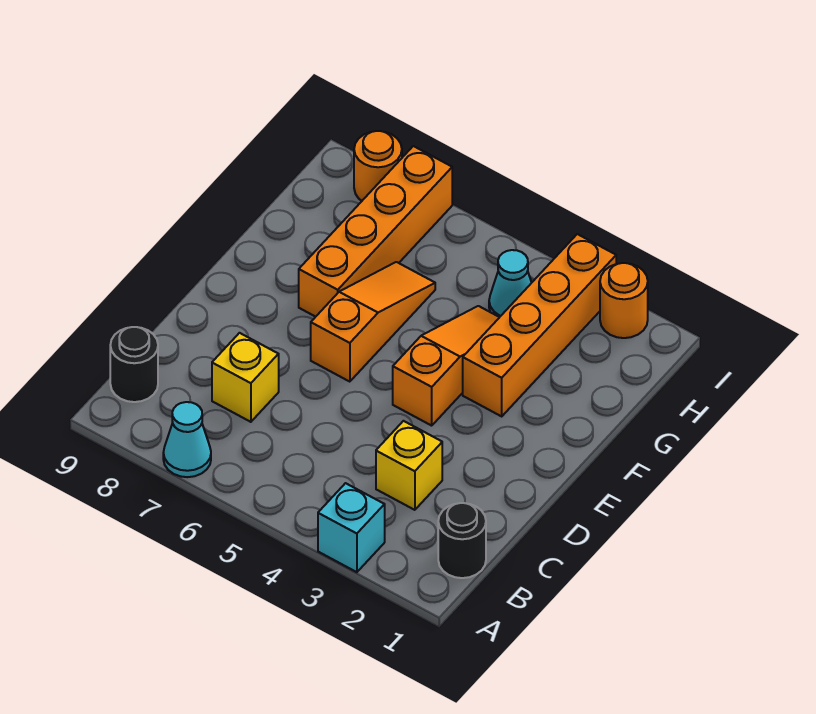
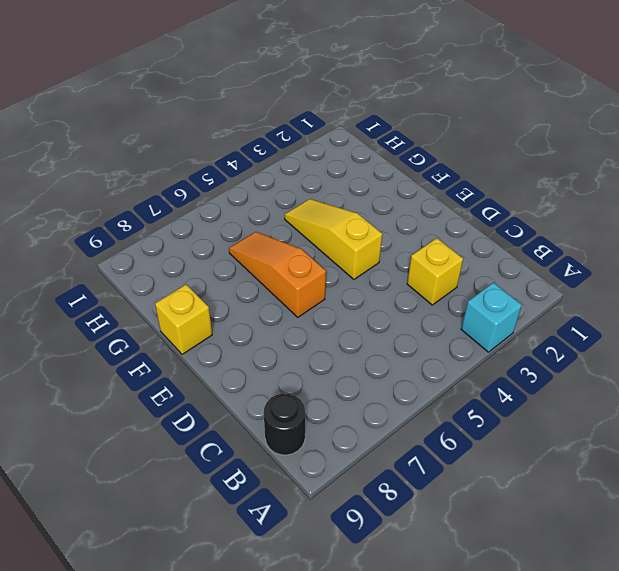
yellow 1x3 slope [285,199,382,279] -> orange 1x3 slope [393,306,499,426]
yellow 1x1 brick [155,285,212,354] -> yellow 1x1 brick moved to [212,333,279,422]
none -> cyan 1x1 cone [163,402,211,477]
none -> black 1x1 round brick [438,503,486,578]
none -> orange 1x4 brick [463,234,616,416]

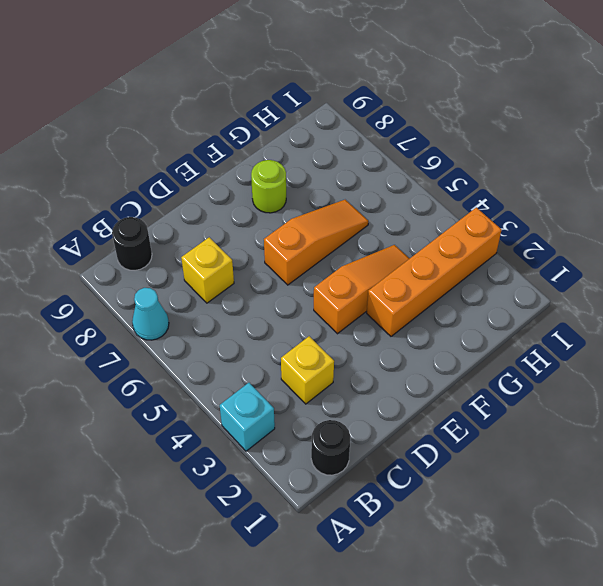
lime 1x1 round brick [251,160,286,213] -> none
none -> orange 1x4 brick [299,146,452,317]
none -> cyan 1x1 cone [489,250,532,317]
none -> orange 1x1 round brick [600,263,648,338]

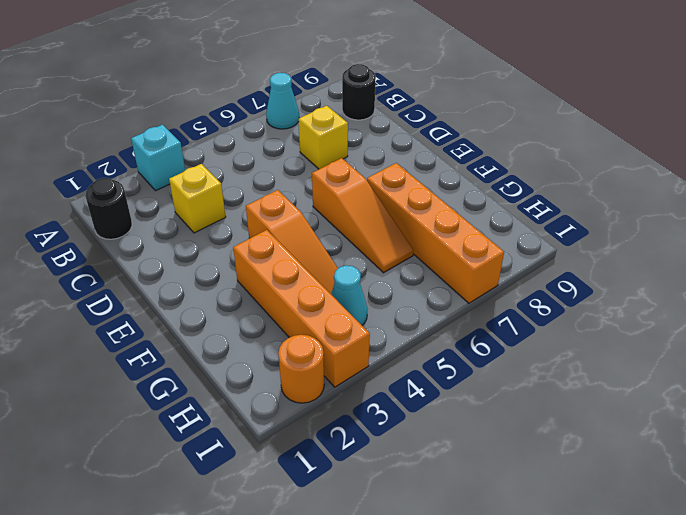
none -> orange 1x1 round brick [354,131,402,201]

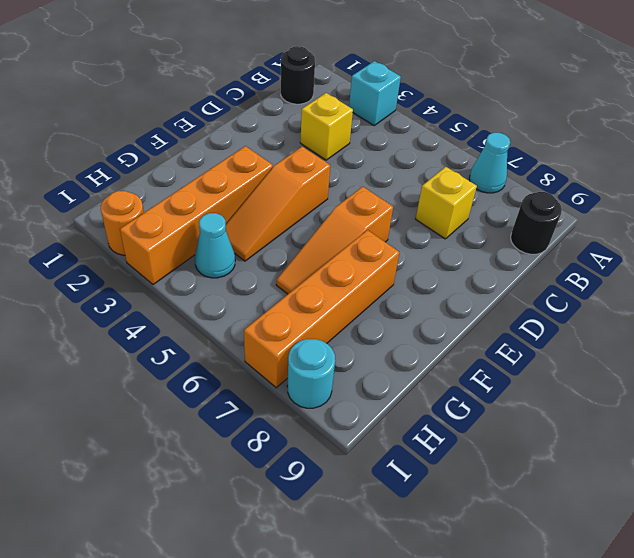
cyan 1x1 round brick [287,339,335,408] -> orange 1x1 round brick [354,131,402,201]

